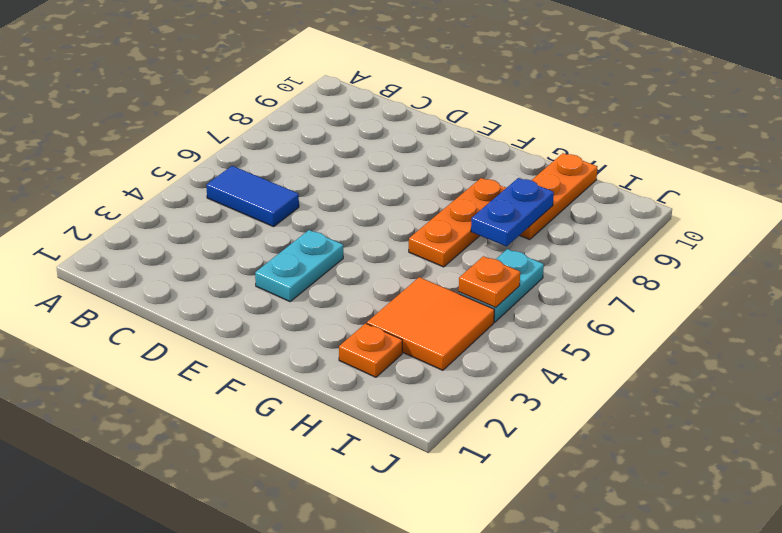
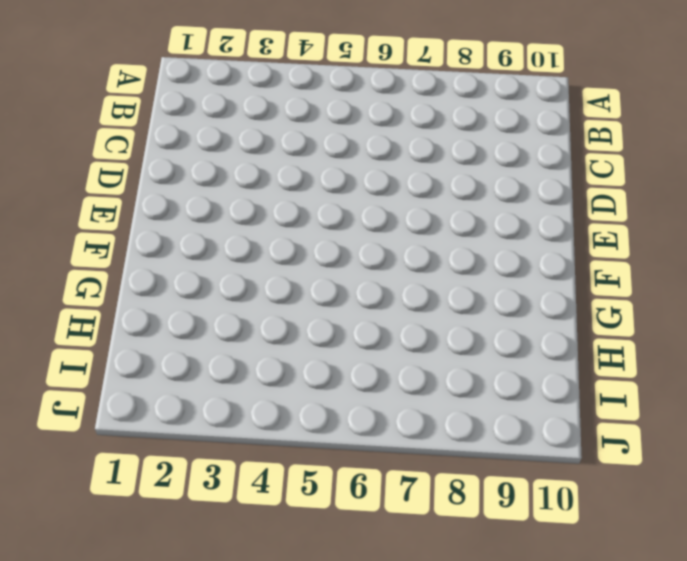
none -> blue 1x2 tile [206,166,299,227]
none -> cyan 1x2 plate [255,230,343,302]

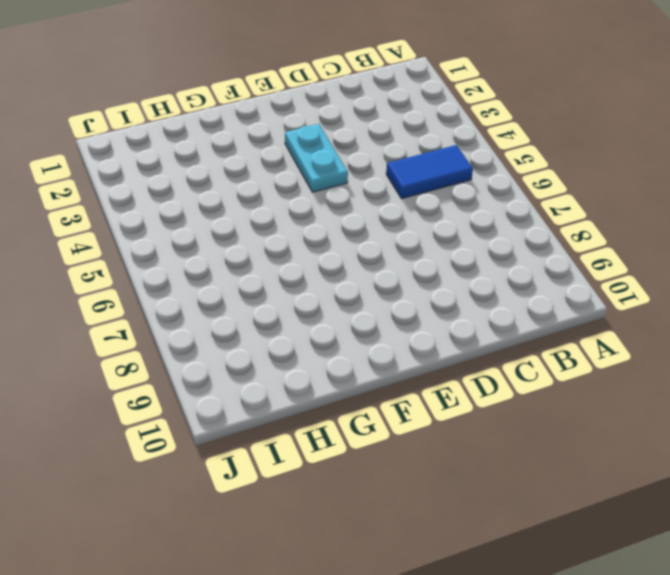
none -> orange 1x3 plate [409,178,506,267]
none -> orange 1x1 plate [339,323,402,377]

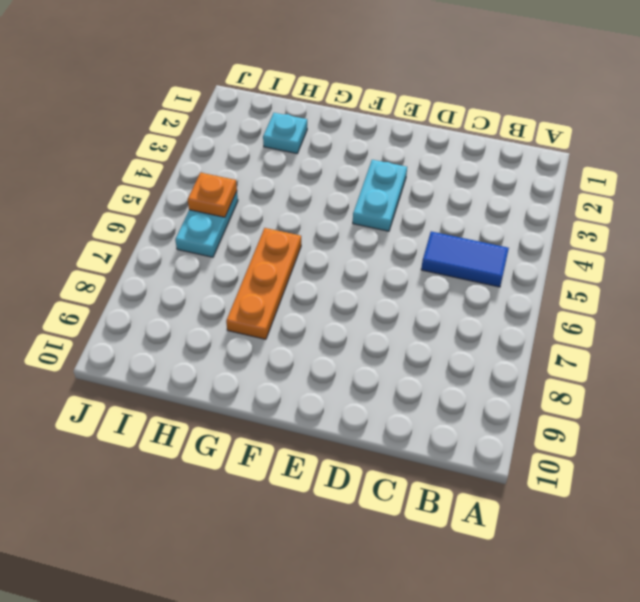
cyan 1x1 plate [263,113,307,153] -> orange 1x1 plate [339,323,402,377]
none -> orange 2x2 tile [367,277,494,370]
none -> orange 1x3 plate [519,153,597,240]

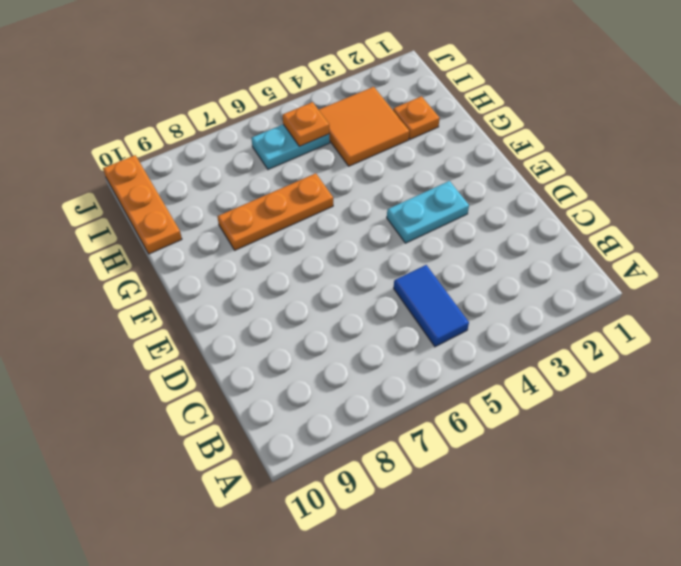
orange 1x3 plate [103,155,182,254] -> orange 1x3 plate turned to [519,153,597,240]
none -> blue 1x2 plate [471,178,554,246]

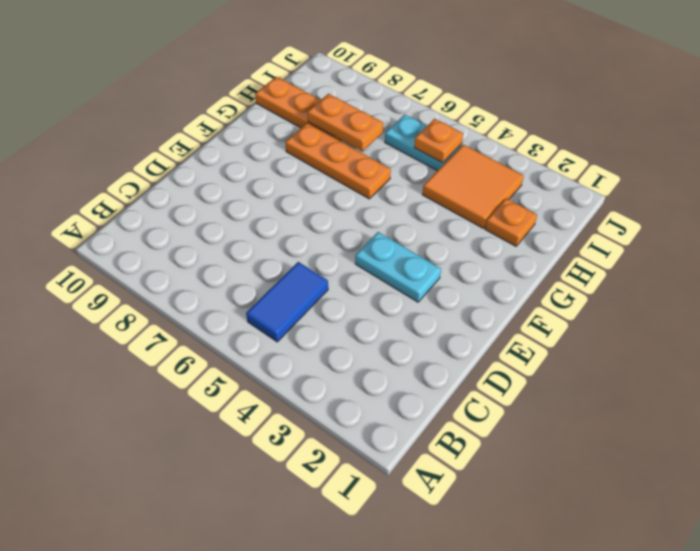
orange 1x2 plate [307,94,383,151] -> blue 1x2 plate [471,178,554,246]

